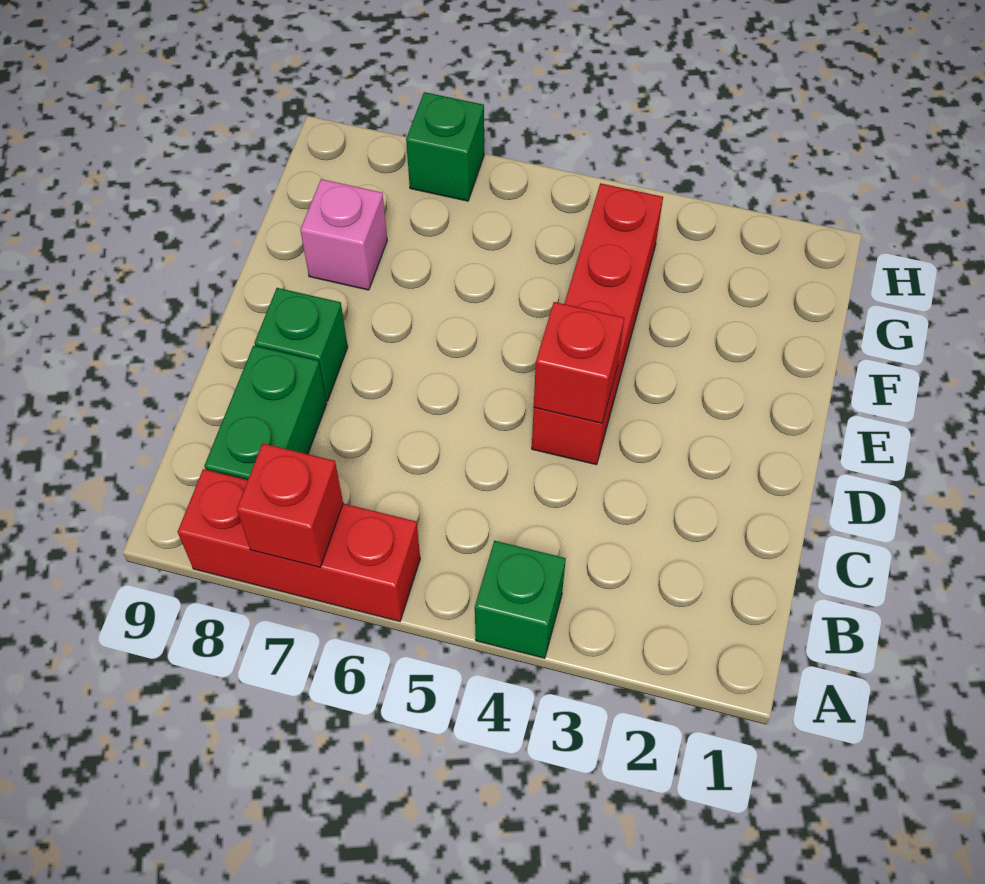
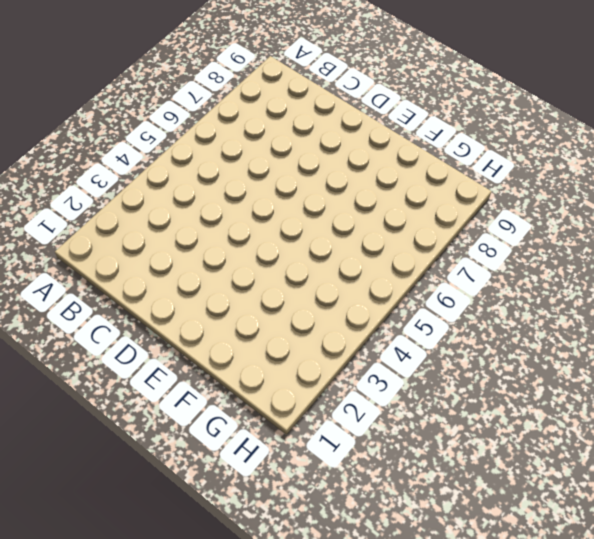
none -> green 1x1 brick [475,541,566,658]
none -> red 1x3 brick [178,469,420,621]

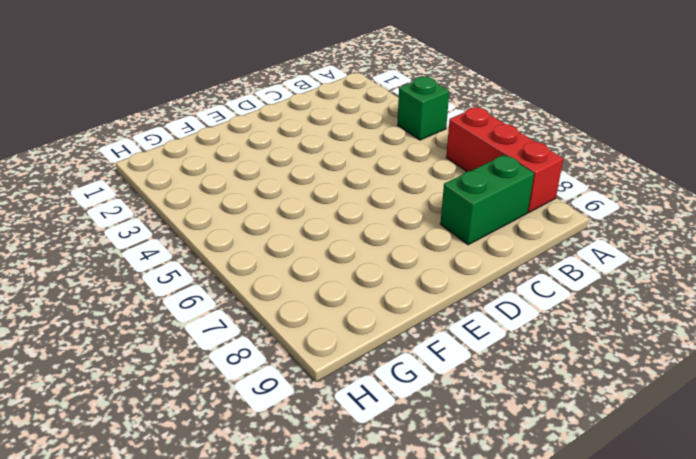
none -> red 1x4 brick [532,183,663,465]
none -> green 1x1 brick [255,288,348,401]

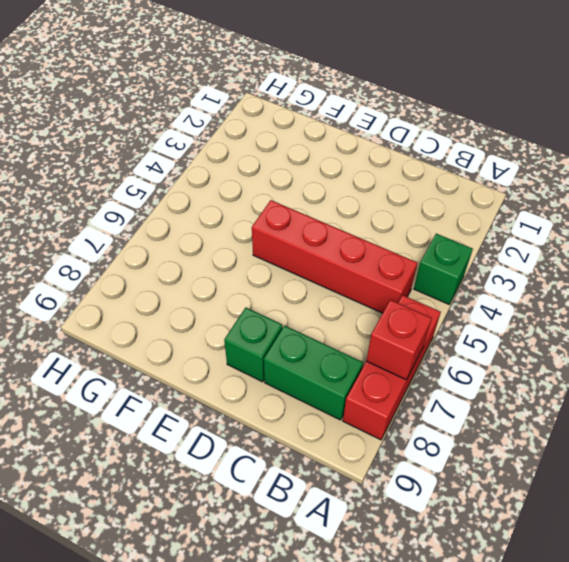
red 1x4 brick [252,200,417,313] -> red 1x4 brick moved to [532,183,663,465]
none -> pink 1x1 brick [300,179,387,290]
none -> green 1x1 brick [406,92,484,201]

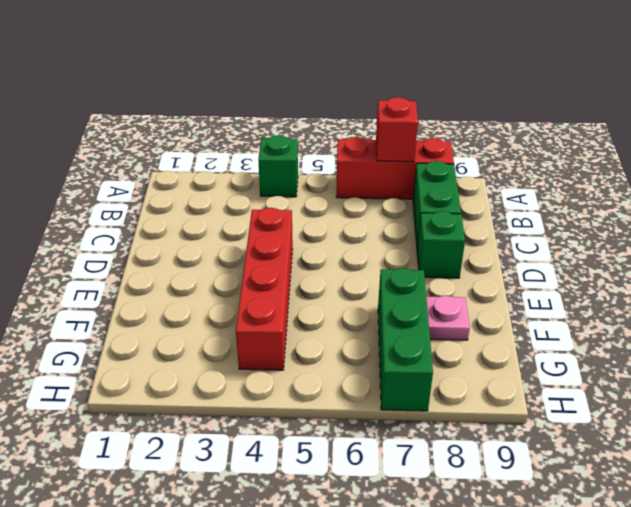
green 1x3 brick [378,268,433,411] -> green 1x1 brick [406,92,484,201]
pink 1x1 plate [426,296,470,340] -> pink 1x1 brick [300,179,387,290]
none -> red 1x1 brick [534,302,624,423]

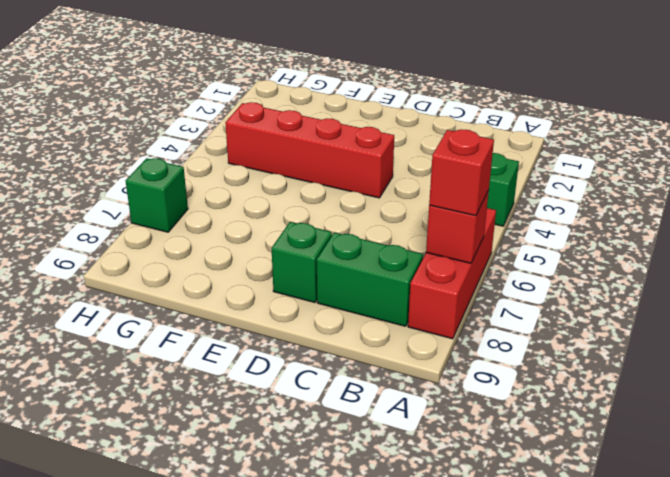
red 1x1 brick [429,130,494,216] -> red 1x1 brick moved to [534,302,624,423]
none -> pink 1x1 brick [300,179,387,290]

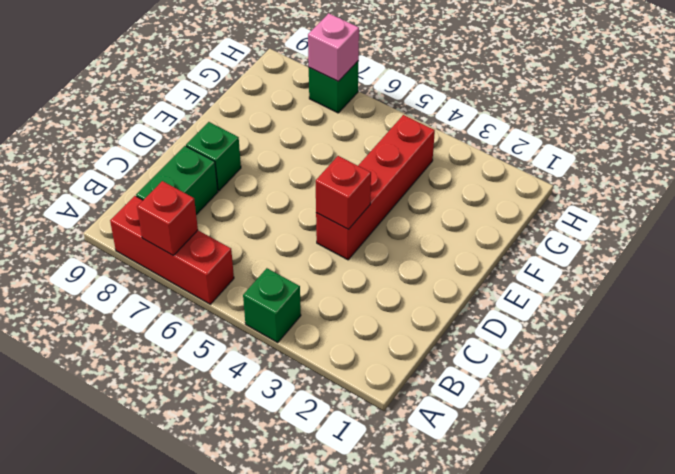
pink 1x1 brick [308,13,359,81] -> pink 1x1 brick moved to [300,179,387,290]

